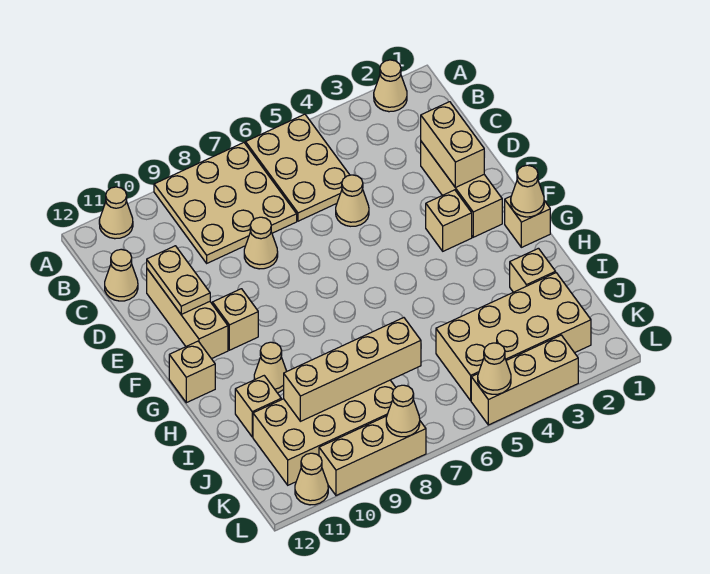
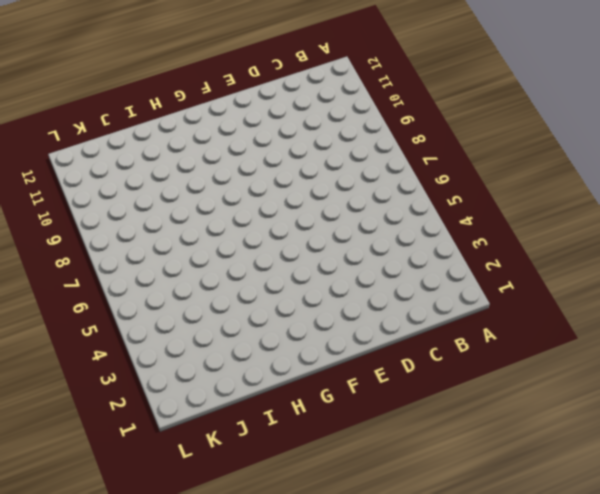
none -> tan 1x1 cone [374,60,407,112]
none -> tan 2x3 plate [246,114,349,221]
none -> tan 3x3 plate [154,143,297,263]

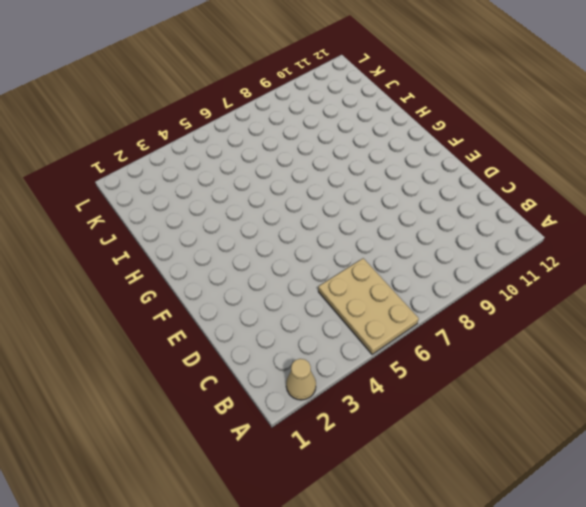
none -> tan 3x3 plate [154,143,297,263]
none -> tan 1x1 cone [99,187,133,239]
none -> tan 1x1 cone [105,249,138,301]

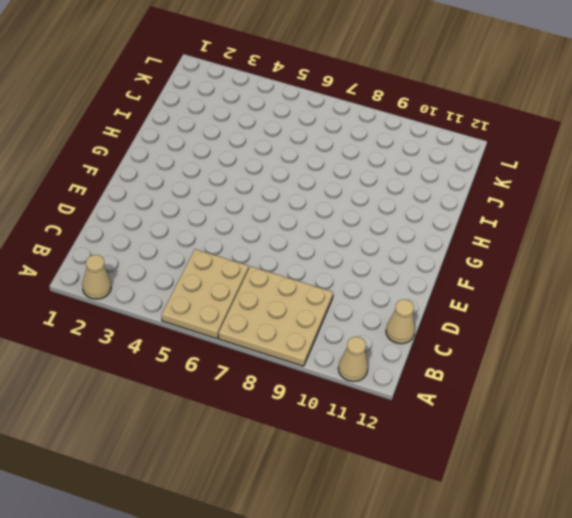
none -> tan 1x3 brick [421,142,502,237]
none -> tan 1x1 cone [336,175,369,226]
none -> tan 1x1 cone [244,217,278,269]

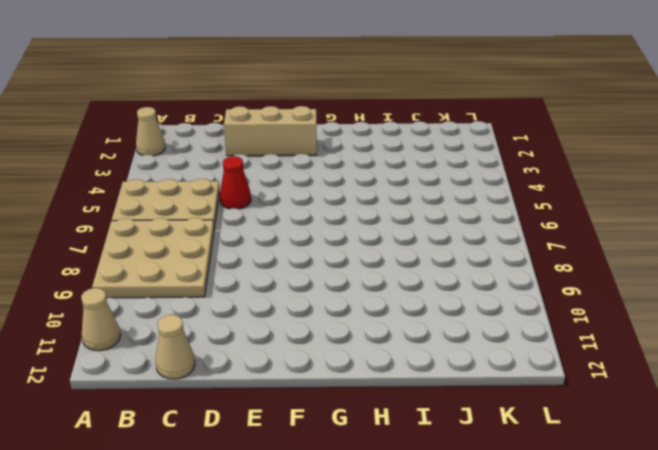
red 1x1 cone [220,156,251,209] -> tan 1x1 cone [336,175,369,226]
none -> tan 1x1 cone [244,217,278,269]
none -> tan 1x3 brick [147,269,228,359]
none -> tan 1x1 brick [426,190,472,251]

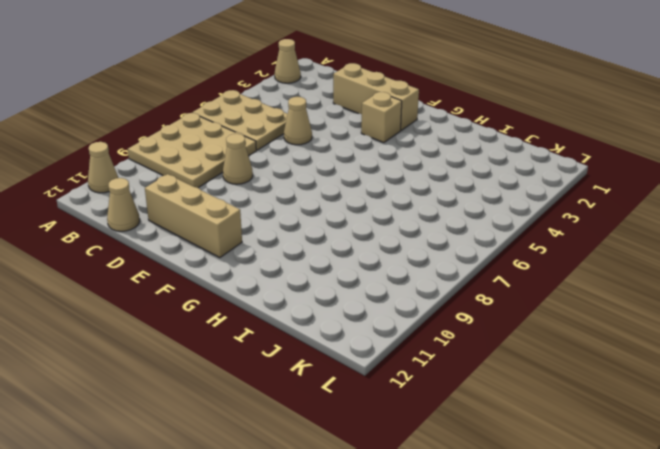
none -> tan 1x1 brick [213,289,258,350]
none -> tan 1x1 brick [505,196,550,247]
none -> tan 1x1 brick [169,341,215,403]

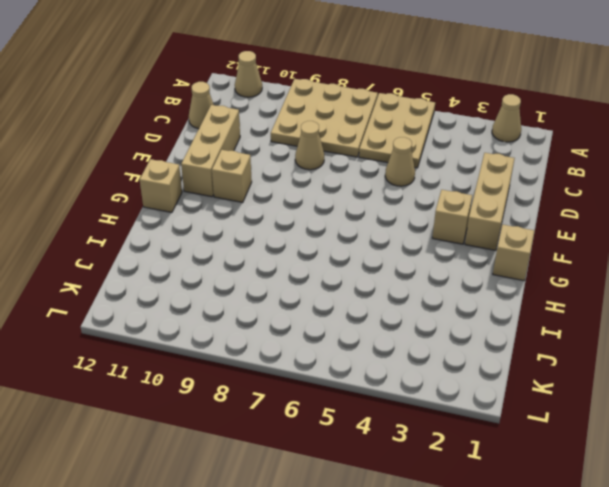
none -> tan 1x1 cone [254,342,287,393]
none -> tan 1x1 brick [510,248,556,292]
none -> tan 1x1 brick [235,376,281,437]

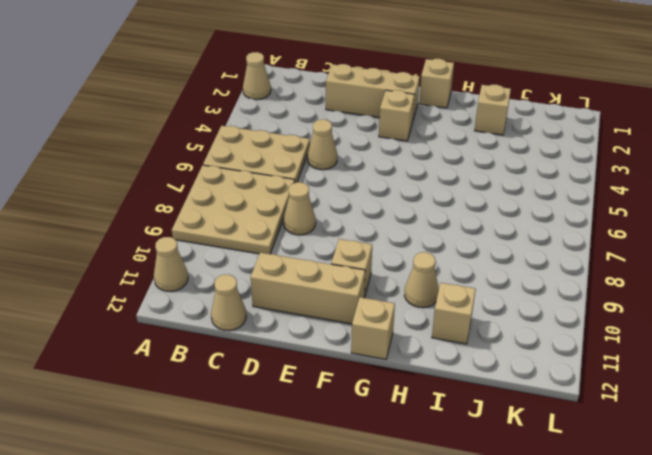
none -> tan 2x4 brick [436,273,591,401]
none -> tan 2x4 brick [253,380,396,485]
none -> tan 1x3 brick [471,335,578,425]

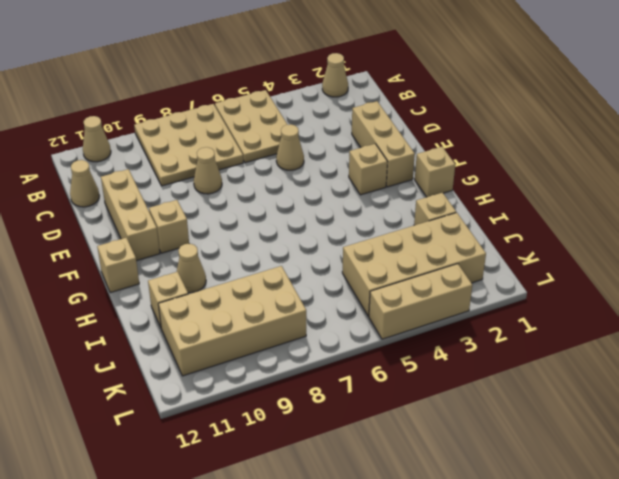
none -> tan 1x3 brick [319,416,426,495]
none -> tan 1x1 cone [295,453,328,505]
none -> tan 1x2 brick [421,102,484,187]

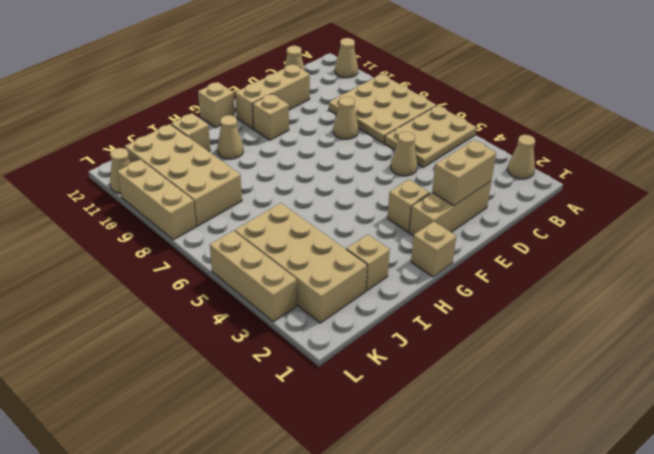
none -> tan 1x2 plate [147,246,210,314]
none -> tan 1x1 cone [511,165,544,217]
none -> tan 1x4 brick [284,318,421,421]

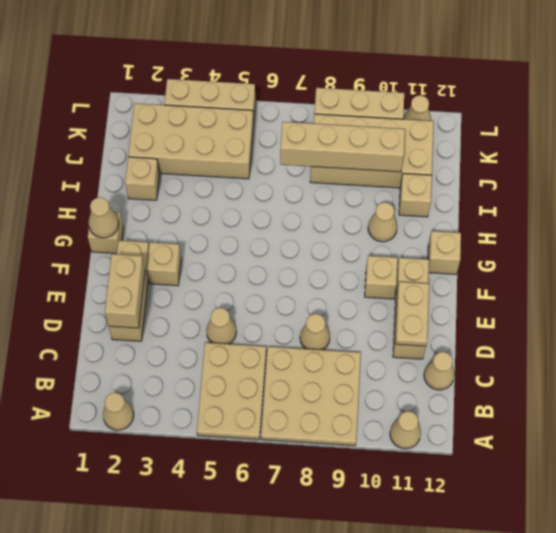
none -> tan 1x1 cone [478,343,511,394]
none -> tan 1x1 cone [386,385,420,437]

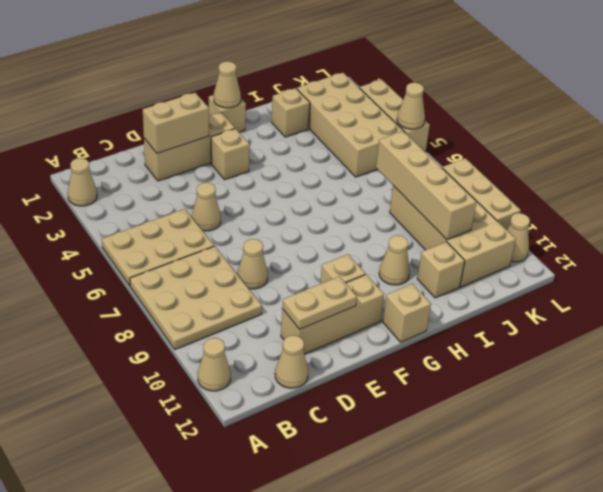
none -> tan 1x1 cone [386,385,420,437]

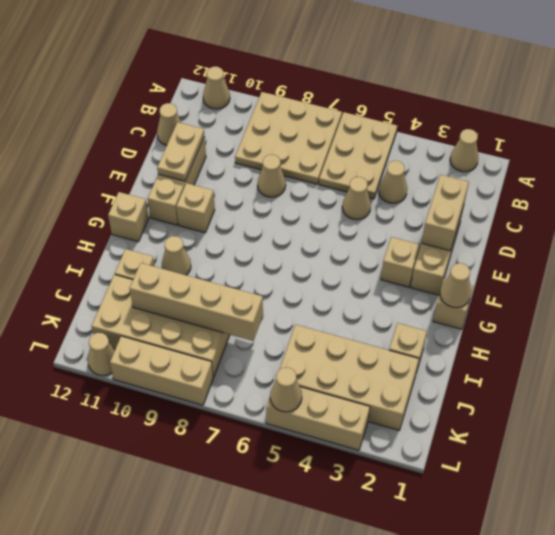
tan 1x1 cone [379,161,407,203] -> tan 1x1 cone moved to [386,385,420,437]

